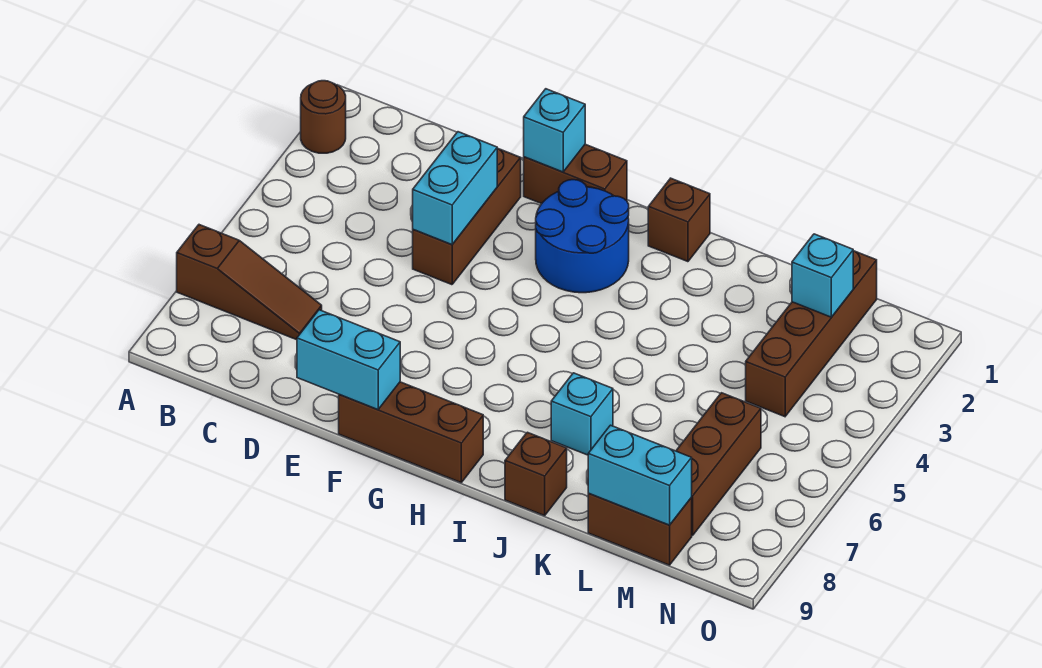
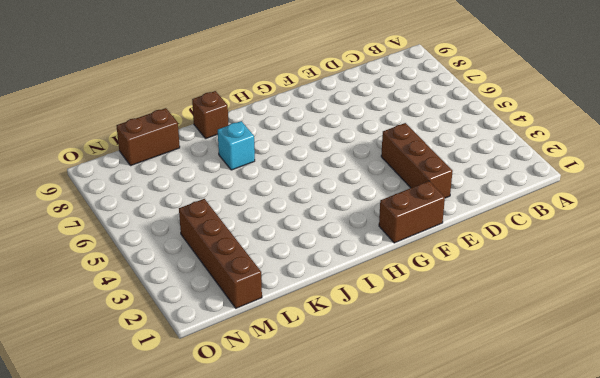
none -> brown 1x1 round brick [301,81,346,153]
none -> brown 1x3 slope [177,225,322,340]
none -> brown 1x3 brick [339,382,483,482]

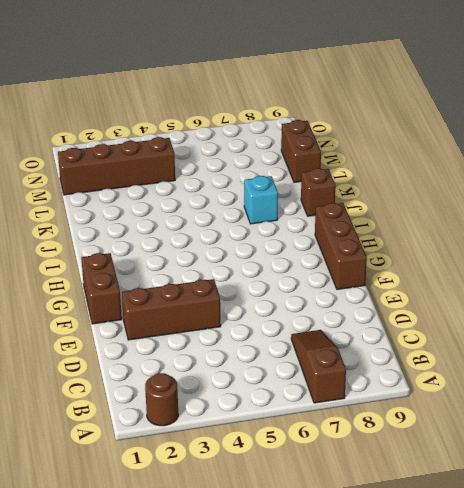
none -> blue 2x2 round brick [536,180,629,293]
none -> brown 1x1 brick [648,178,710,262]
none -> brown 1x3 brick [676,393,761,535]

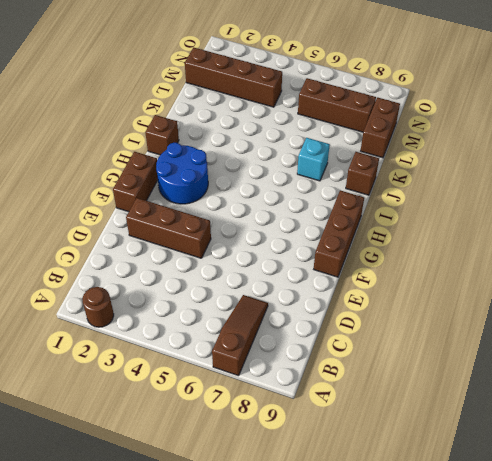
none -> cyan 1x2 brick [413,132,497,245]
none -> cyan 1x2 brick [297,310,400,410]
none -> cyan 1x1 brick [524,89,585,172]

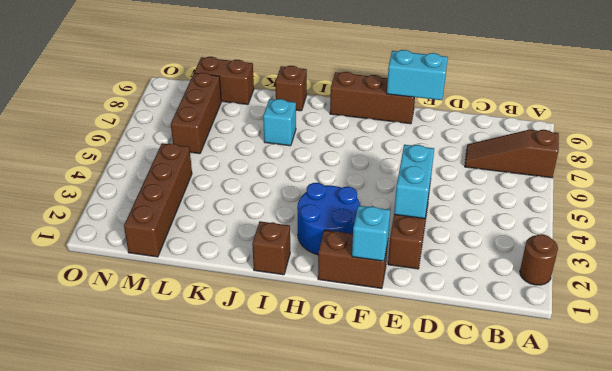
none -> cyan 1x2 brick [588,425,692,525]
none -> cyan 1x1 brick [792,234,853,317]

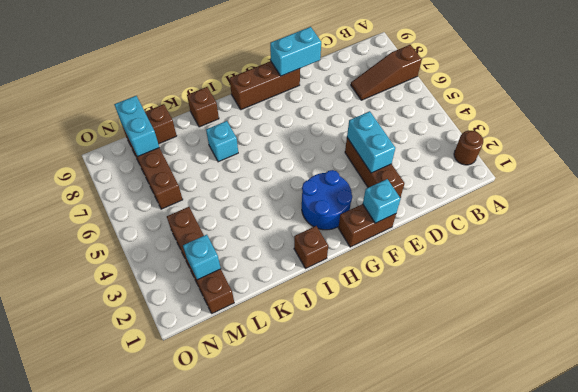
cyan 1x2 brick [114,96,159,156] -> cyan 1x2 brick turned to [588,425,692,525]

